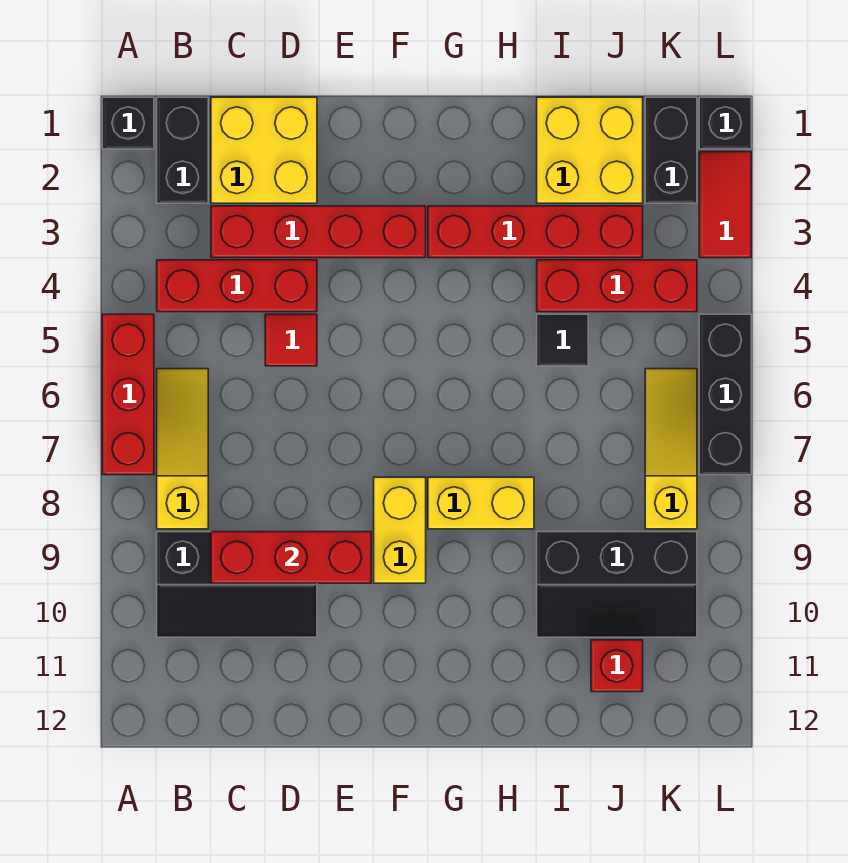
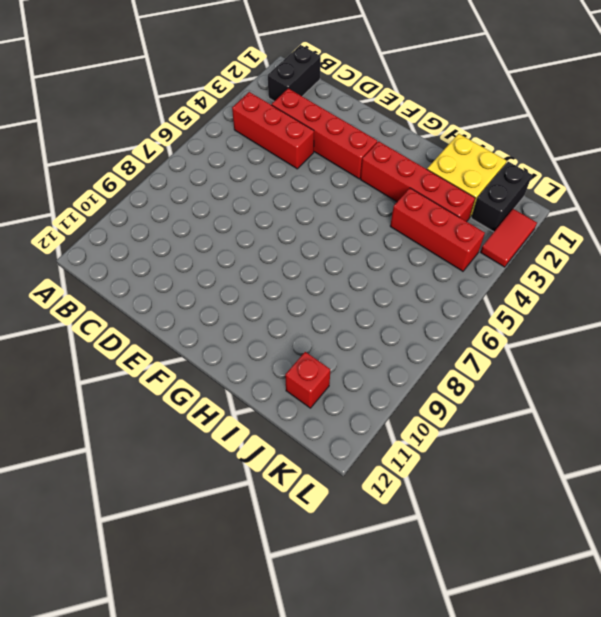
none -> black 1x1 brick [102,97,154,149]
none -> red 1x3 brick [102,314,154,475]
none -> yellow 1x3 slope [157,369,208,529]

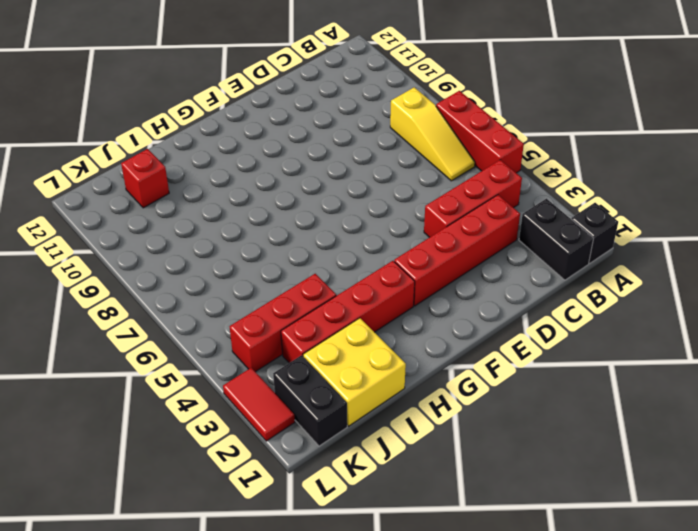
none -> black 2x3 slope [157,532,317,637]
none -> yellow 2x2 brick [211,97,317,203]
none -> red 1x1 tile [265,314,317,366]

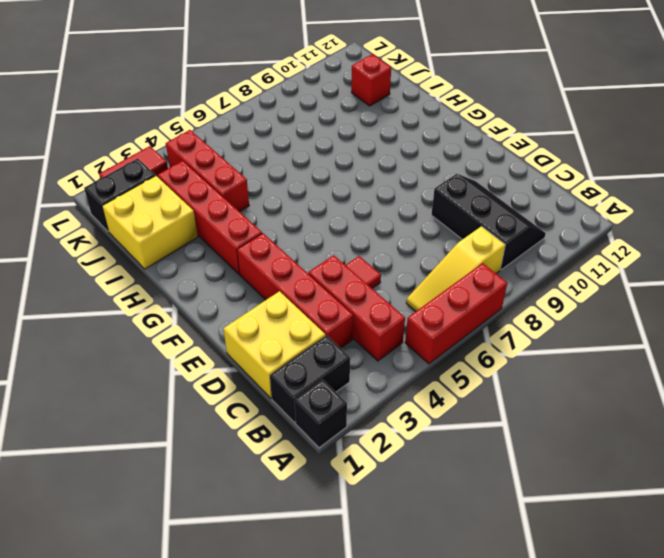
none -> yellow 1x2 brick [374,477,426,583]
none -> yellow 1x2 brick [428,477,534,529]
none -> black 1x1 tile [537,314,588,366]

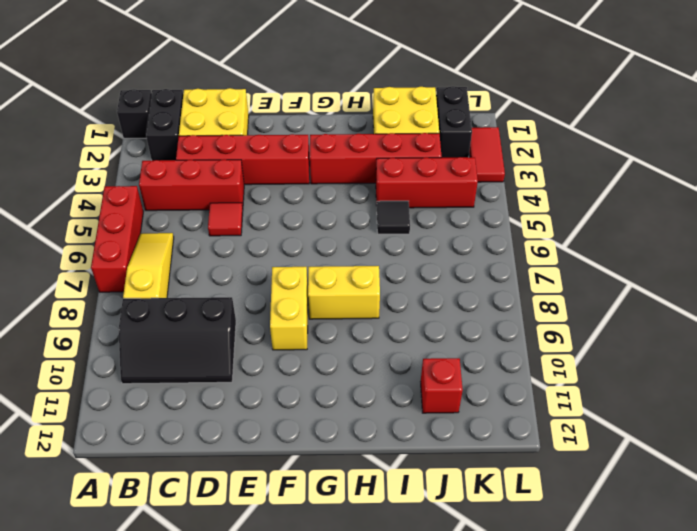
none -> black 2x3 slope [537,532,697,637]
none -> yellow 1x3 slope [645,369,697,529]
none -> black 1x1 brick [699,97,751,149]

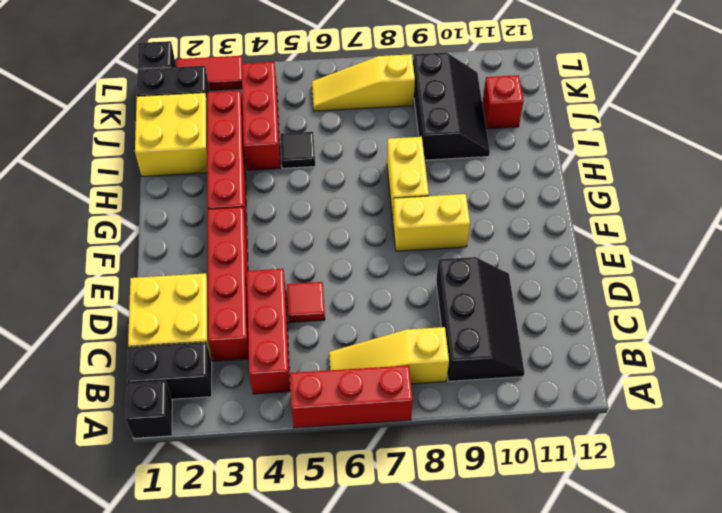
none -> black 1x3 brick [699,314,751,475]
none -> red 1x3 brick [211,532,371,583]

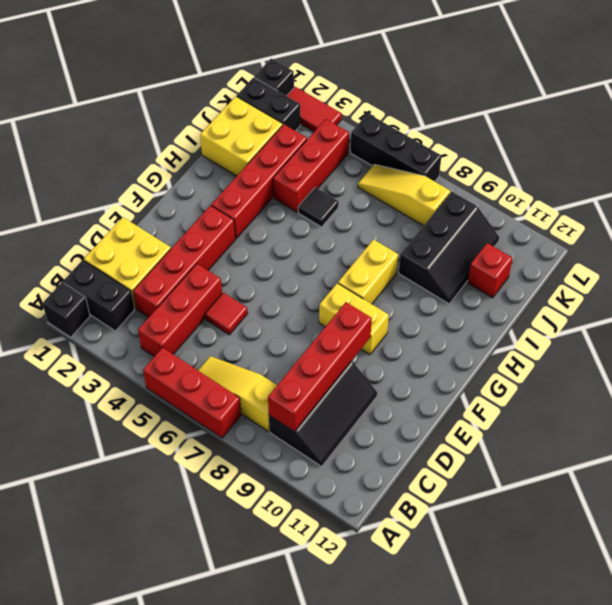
red 1x4 brick [268,302,372,432] -> red 1x3 brick [211,532,371,583]

